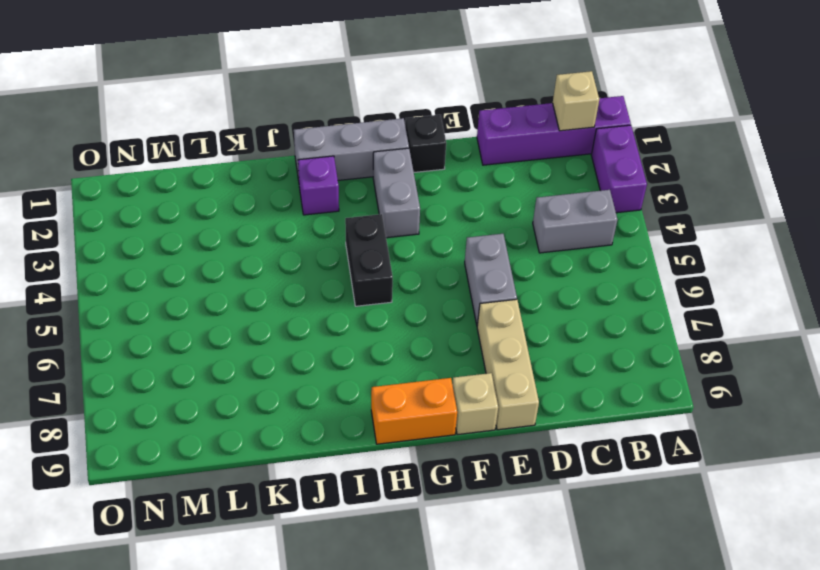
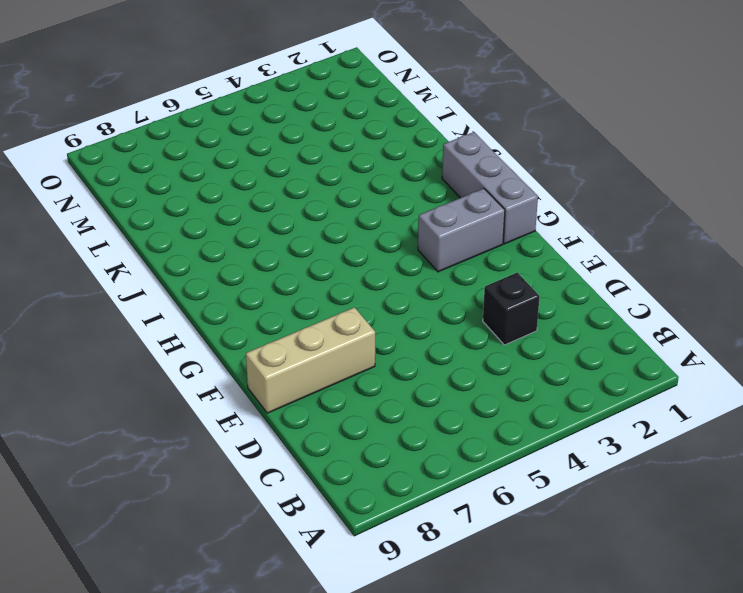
black 1x1 brick [483,272,540,345] -> black 1x1 brick moved to [405,115,446,172]
none -> purple 1x4 brick [477,96,631,165]
none -> purple 1x2 brick [591,125,647,213]
none -> grey 1x2 brick [533,190,617,253]

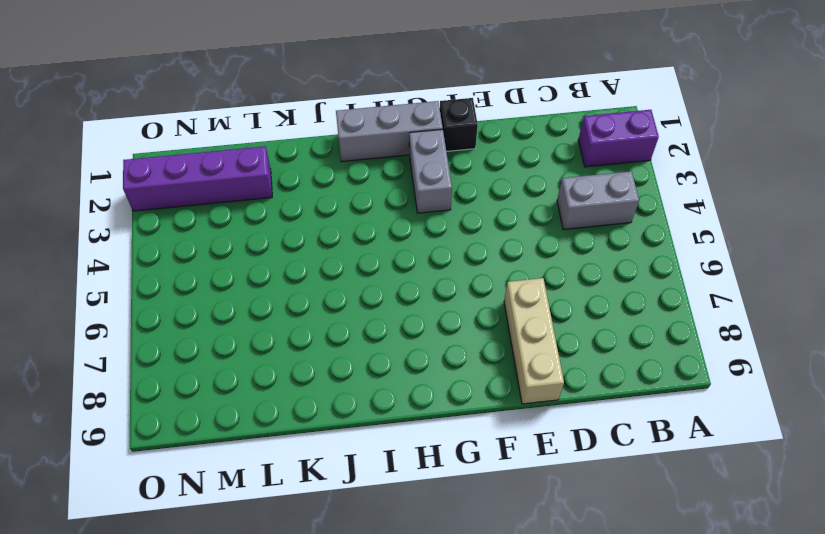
purple 1x2 brick [578,110,659,167] -> purple 1x2 brick turned to [591,125,647,213]
purple 1x4 brick [123,146,272,211] -> purple 1x4 brick moved to [477,96,631,165]
none -> grey 1x2 brick [465,234,517,325]
none -> tan 1x1 brick [452,373,498,435]
none -> orange 1x2 brick [371,378,457,444]

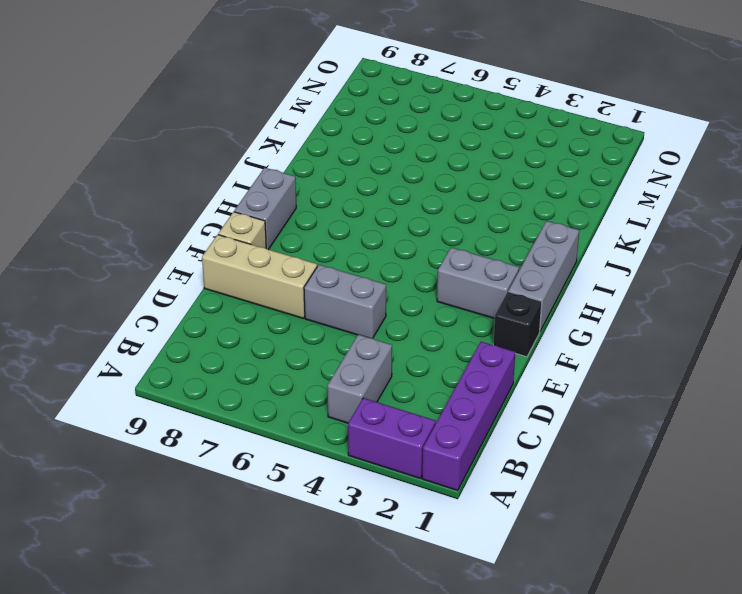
grey 1x2 brick [234,168,296,250] -> orange 1x2 brick [371,378,457,444]
none -> black 1x2 brick [345,214,393,306]
none -> purple 1x1 brick [298,156,339,215]
none -> tan 1x1 brick [553,71,599,131]

